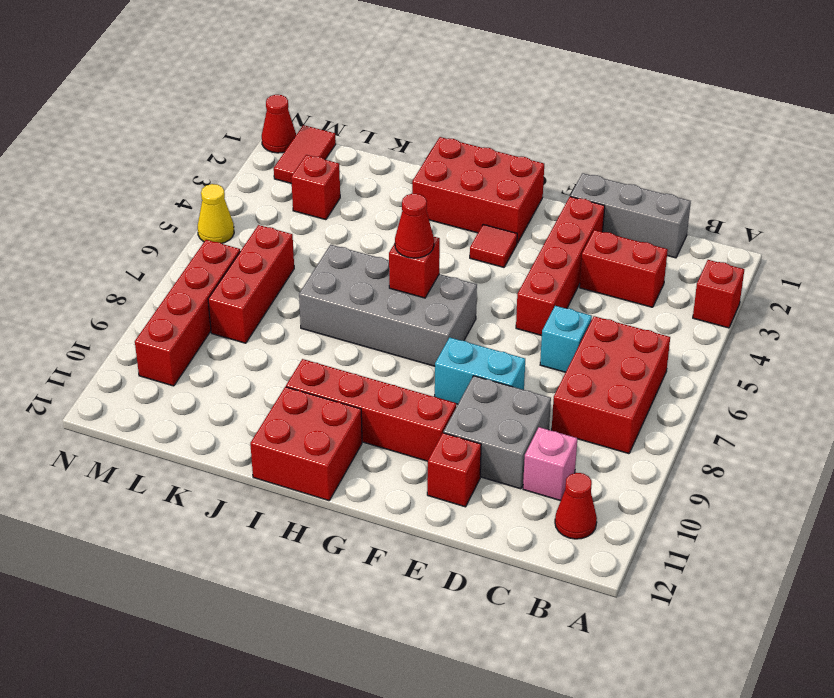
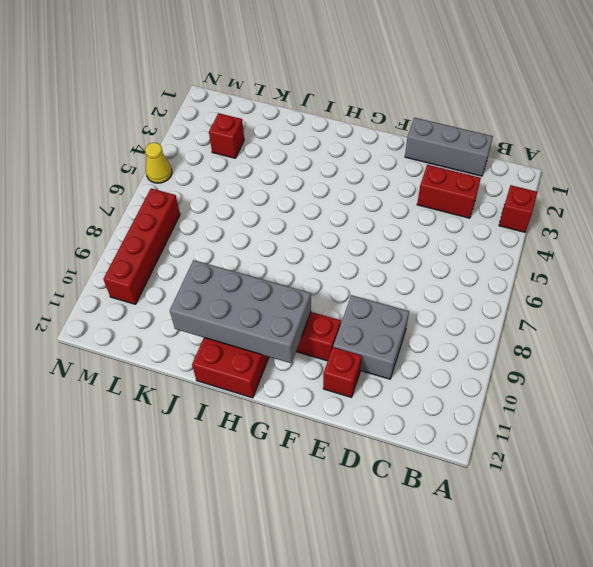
grey 2x4 brick [170,260,311,363] -> grey 2x4 brick moved to [299,245,477,366]
none -> red 2x3 brick [552,316,670,454]
none -> red 1x1 cone [555,473,597,539]
none -> pink 1x1 brick [523,427,577,501]

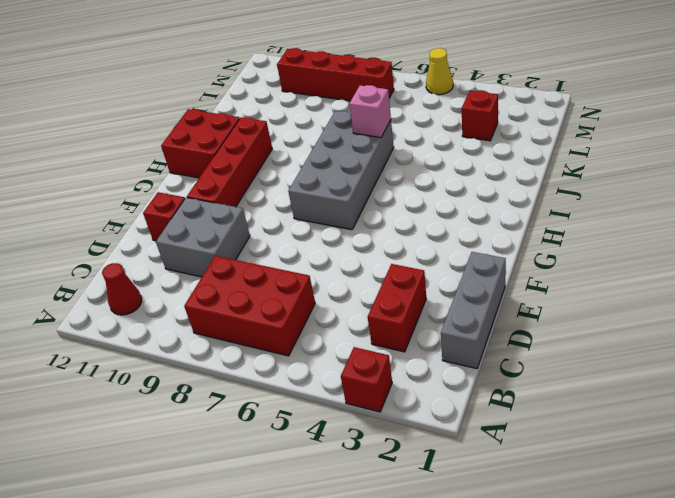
pink 1x1 brick [349,85,391,138] -> pink 1x1 brick moved to [523,427,577,501]
none -> cyan 1x1 brick [540,306,592,372]
none -> red 1x4 brick [516,197,605,336]
none -> cyan 1x2 brick [435,338,525,404]

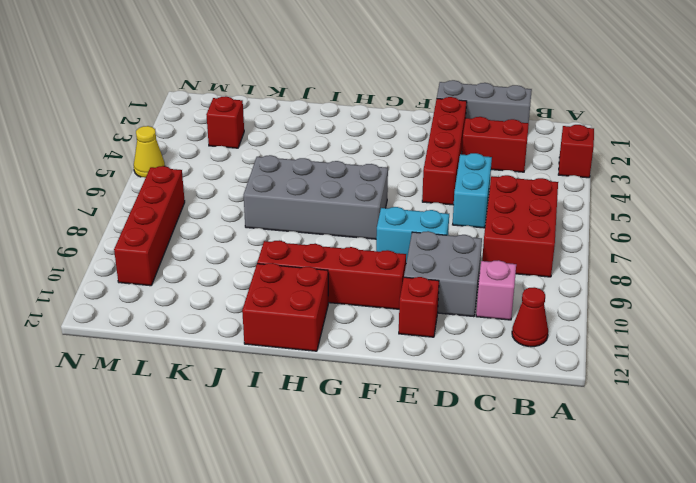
cyan 1x2 brick [453,153,492,228] -> cyan 1x1 brick [540,306,592,372]
none -> red 2x3 brick [412,137,544,243]
none -> red 1x1 tile [470,225,517,267]
none -> red 1x3 brick [208,225,294,343]

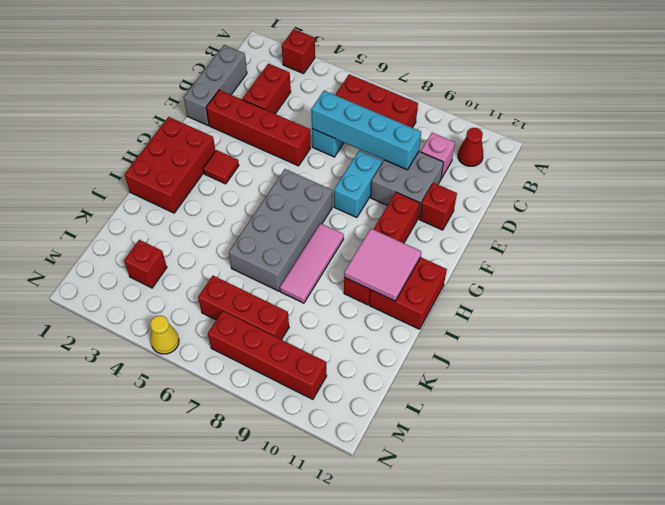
cyan 1x4 brick [311,91,421,170] -> none
pink 1x3 tile [280,223,344,303] -> none
pink 2x2 tile [344,229,421,301] -> none
none -> red 1x2 tile [274,125,336,184]
none -> red 1x1 cone [262,95,296,153]
none -> red 1x1 brick [389,237,440,298]

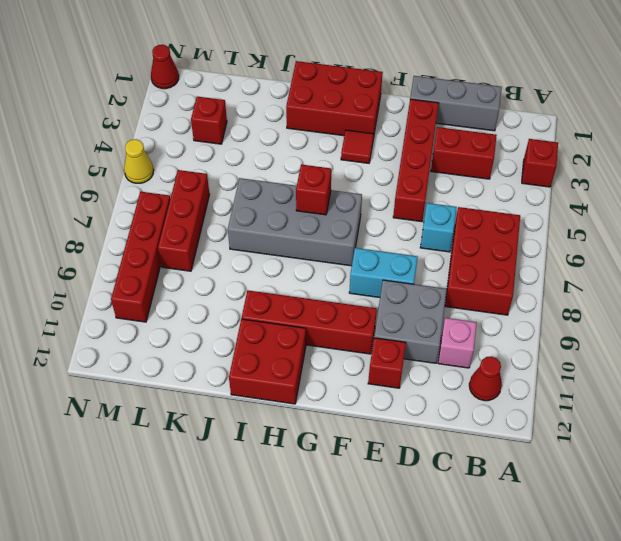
none -> red 1x2 tile [274,125,336,184]
none -> red 1x1 cone [395,194,434,258]

